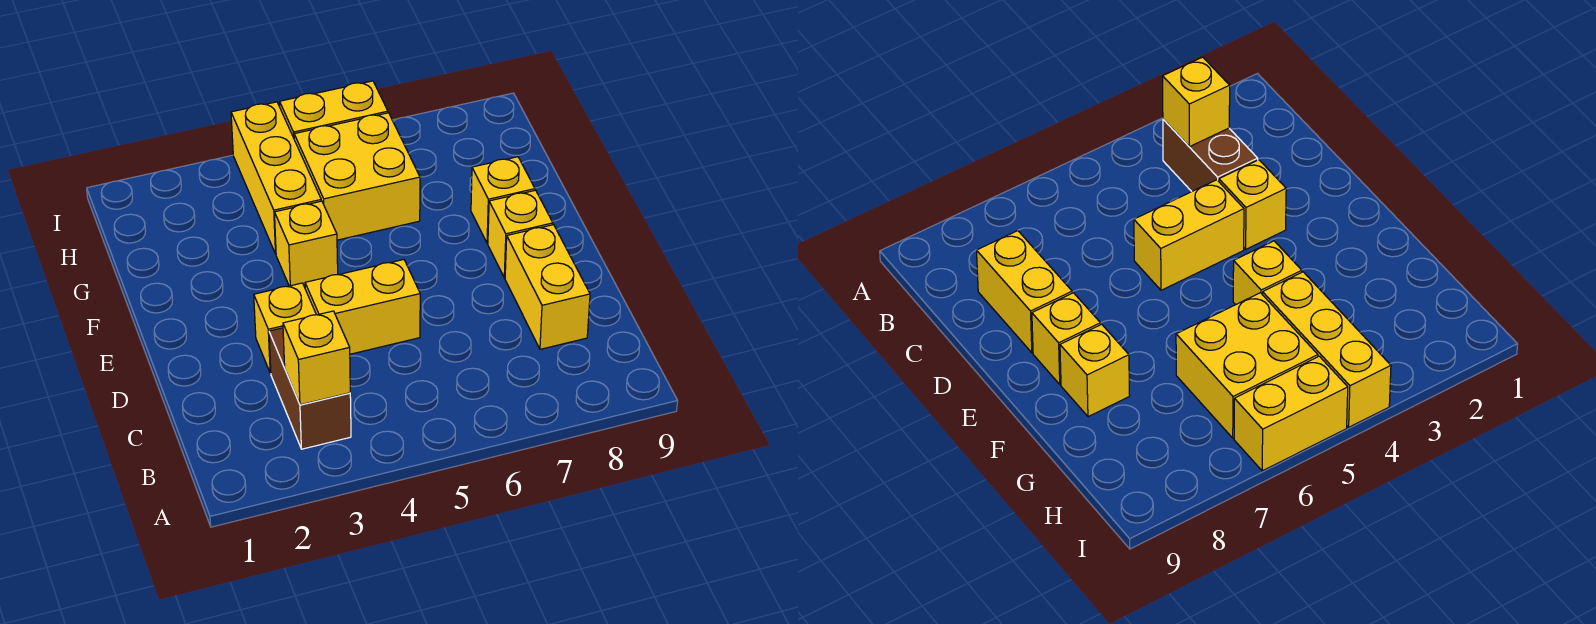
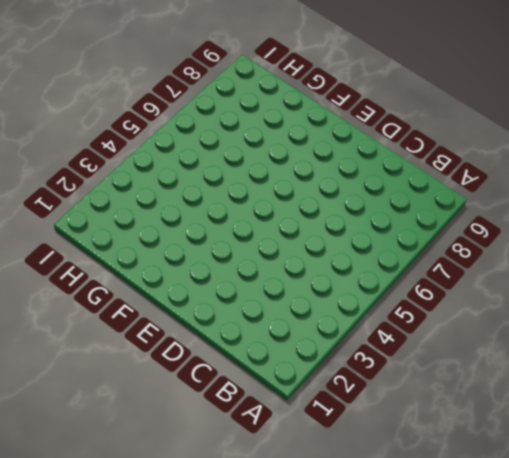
none -> brown 1x2 brick [269,328,351,449]
none -> yellow 1x2 brick [505,225,590,349]

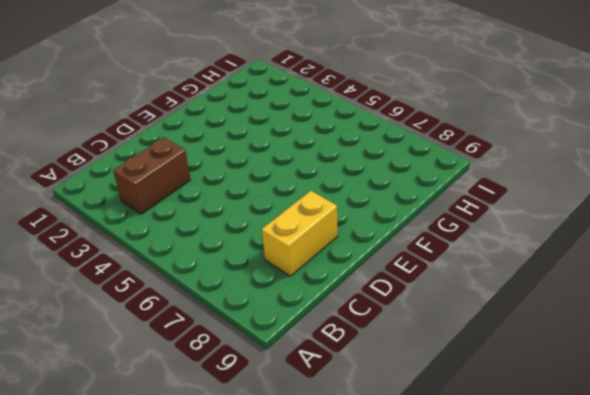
none -> yellow 1x1 brick [254,283,316,373]
none -> yellow 1x2 brick [305,260,420,354]

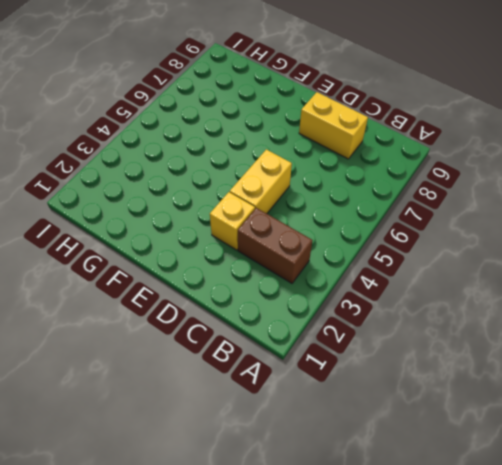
none -> yellow 1x1 brick [488,190,553,278]
none -> yellow 1x1 brick [275,201,338,286]

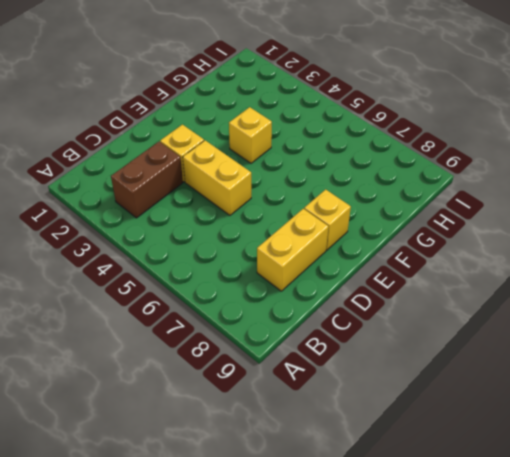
none -> yellow 1x1 brick [471,157,535,243]
none -> yellow 1x3 brick [231,102,321,254]

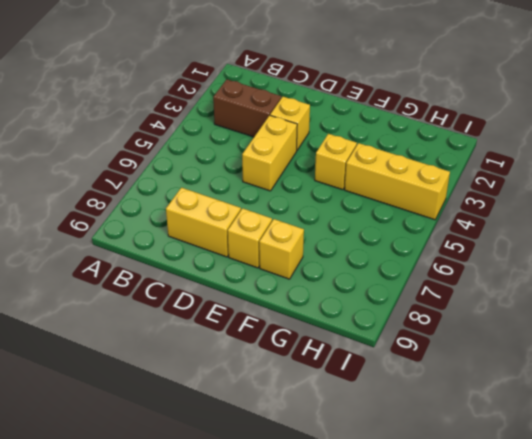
none -> yellow 2x2 brick [294,113,420,240]
none -> yellow 1x2 brick [280,81,388,138]

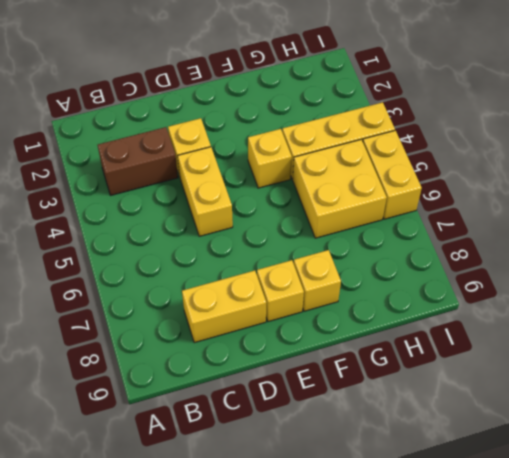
none -> yellow 1x1 brick [283,311,350,405]

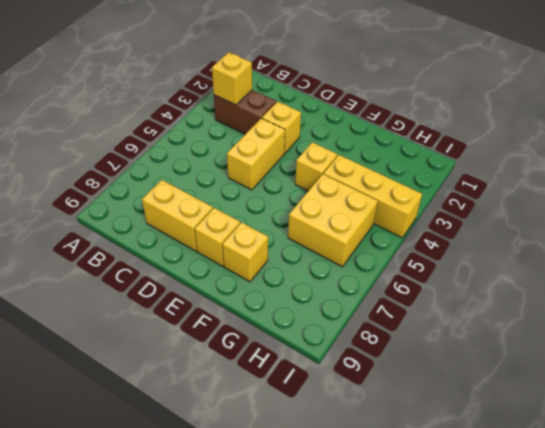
none -> yellow 1x2 brick [280,81,388,138]

